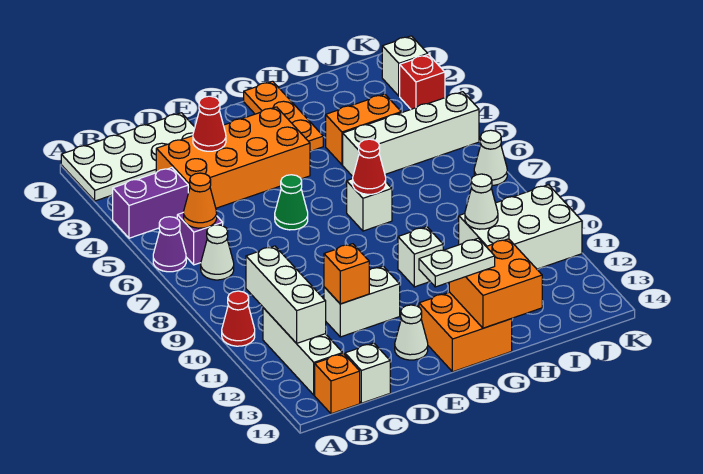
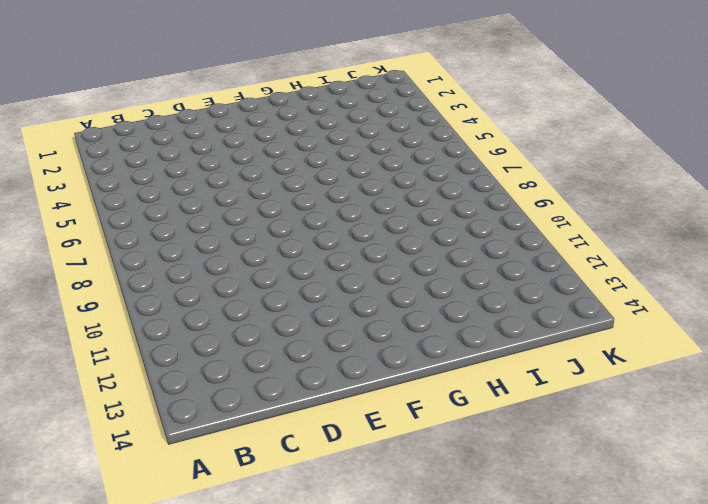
none -> white 2x4 plate [61,113,195,201]
none -> purple 1x2 brick [113,168,188,238]
none -> purple 1x1 cone [153,217,186,272]
none -> red 1x1 cone [222,291,255,346]

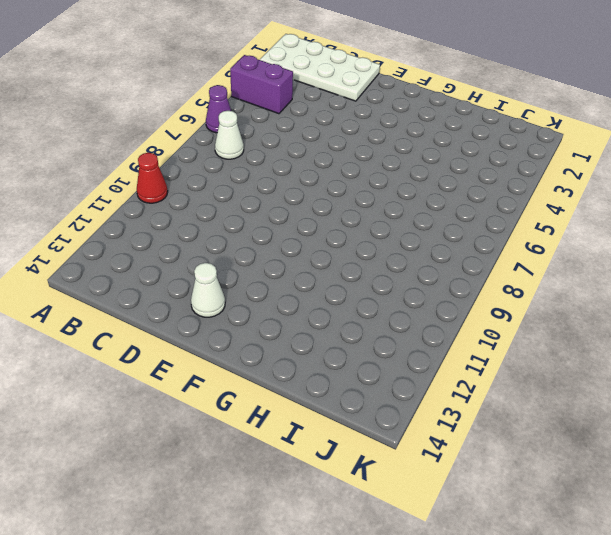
none -> purple 1x1 brick [177,212,223,265]
none -> white 1x3 brick [263,308,343,395]
none -> orange 1x1 brick [315,353,360,414]
none -> orange 2x4 brick [156,107,310,208]

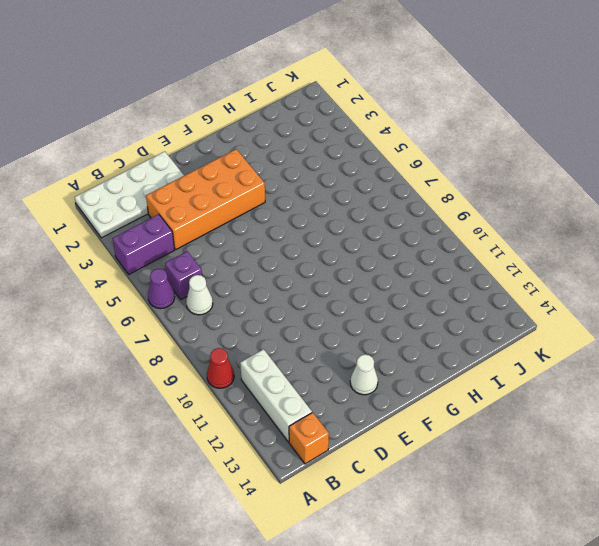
none -> white 1x1 brick [345,343,390,403]
none -> white 1x2 brick [324,266,400,337]
none -> green 1x1 cone [275,175,308,230]
none -> orange 2x2 brick [419,292,512,372]

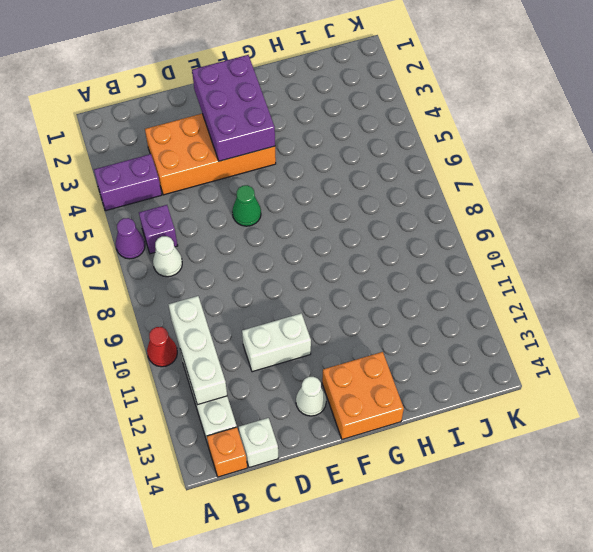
purple 2x3 brick [192,55,275,161] -> none
none -> white 2x4 plate [61,113,195,201]
none -> orange 1x3 plate [244,81,323,151]
none -> white 1x1 brick [347,179,392,231]
none -> white 1x1 brick [398,227,443,287]

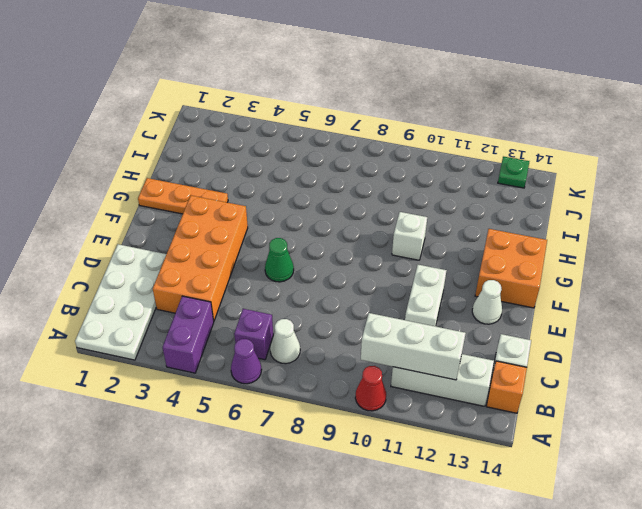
green 1x1 plate [498,156,529,188] -> none
none -> white 1x1 brick [347,179,392,231]
none -> orange 1x2 brick [326,94,401,165]
none -> white 1x4 brick [343,92,479,176]
none -> white 2x3 brick [459,185,582,269]

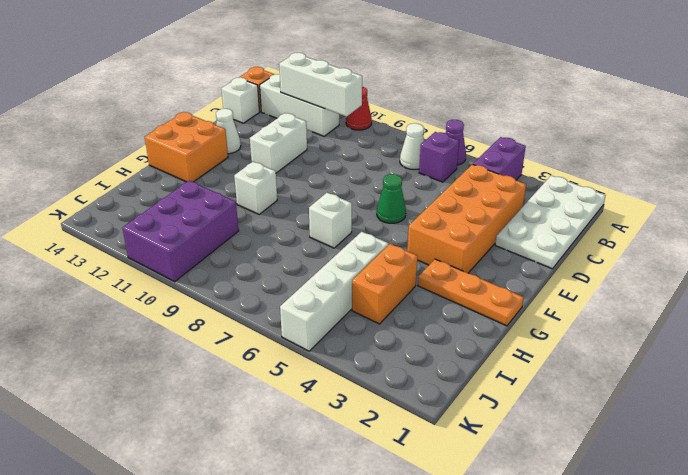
purple 2x3 brick [122,181,239,281] -> white 2x3 brick [459,185,582,269]
none -> white 1x1 brick [382,36,428,96]
none -> red 1x1 brick [400,55,445,109]
none -> white 1x1 cone [474,130,507,185]
none -> orange 1x1 cone [184,173,217,228]

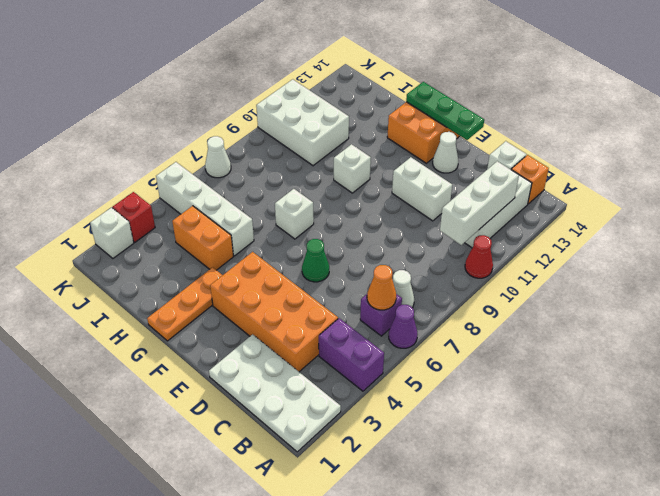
green 1x3 plate [406,82,484,140] -> orange 2x2 brick [449,239,542,328]
none -> red 1x1 cone [193,96,226,151]
none -> orange 1x1 brick [324,244,369,304]
none -> red 1x1 cone [353,139,386,194]
none -> white 1x1 cone [465,174,498,229]

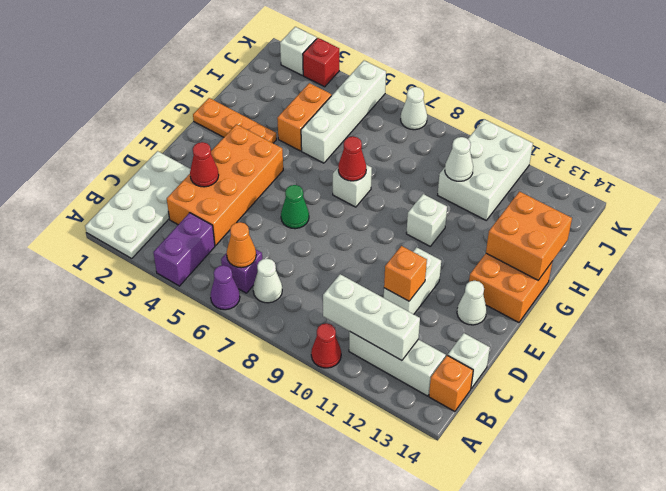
none -> white 1x2 plate [419,238,495,287]

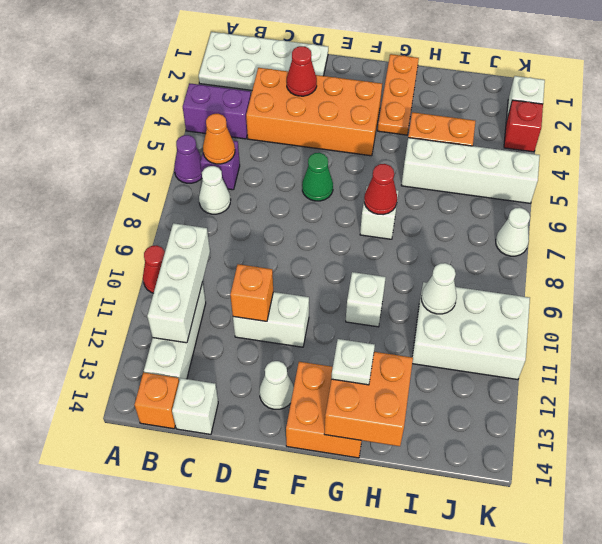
white 1x1 plate [332,339,375,385] -> white 1x2 plate [419,238,495,287]

